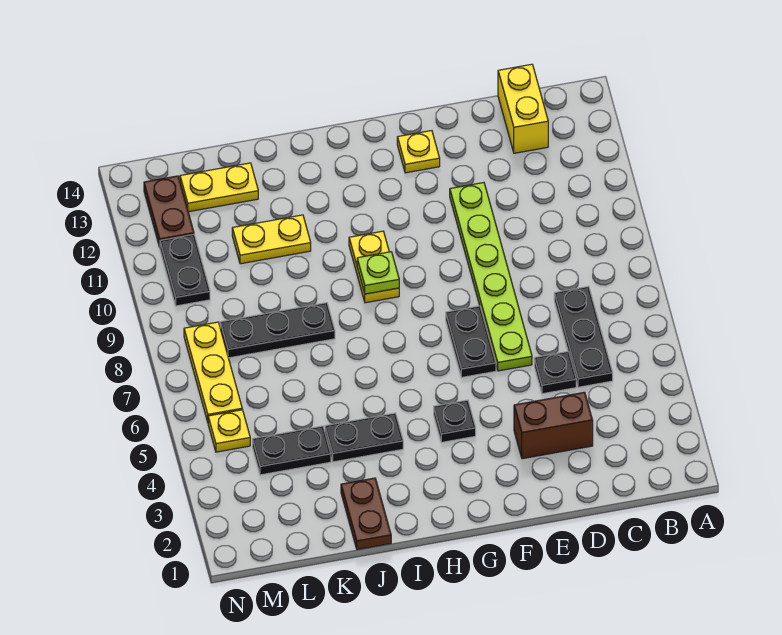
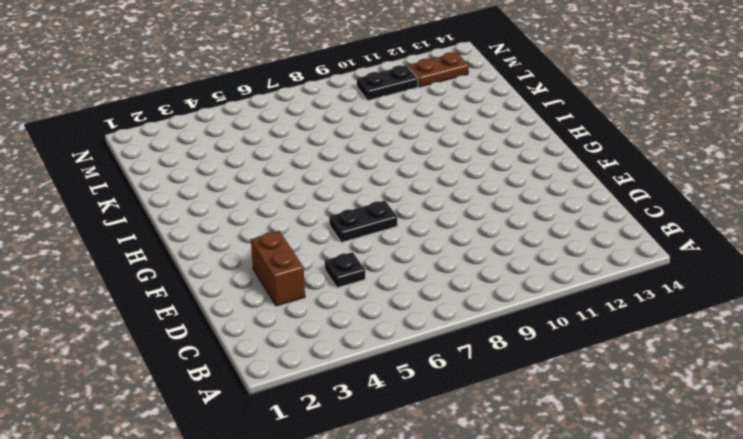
none -> black 1x3 plate [554,286,613,387]
none -> yellow 1x2 brick [498,64,548,153]
none -> lime 1x6 plate [450,183,532,371]

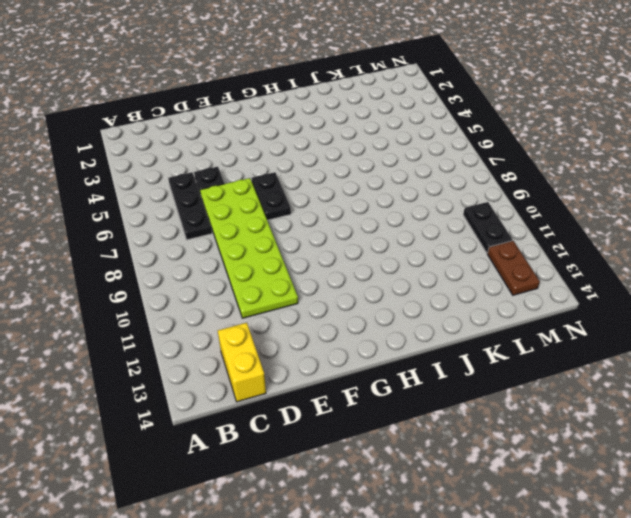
lime 2x6 plate [200,178,298,318] -> lime 1x6 plate [450,183,532,371]
none -> brown 1x2 brick [514,392,593,459]
none -> yellow 1x1 plate [397,131,440,173]
none -> black 1x1 plate [434,400,476,442]

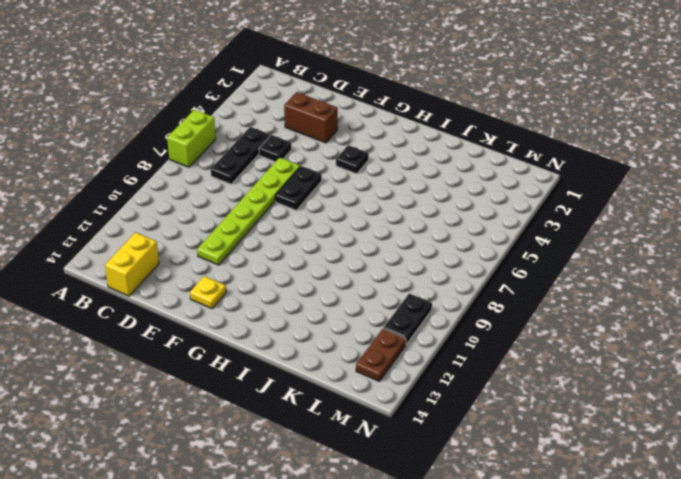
lime 1x2 brick [167,110,216,167] -> none
none -> yellow 1x2 plate [349,231,399,303]
none -> black 1x2 plate [325,413,403,462]
none -> brown 1x2 plate [341,478,391,550]

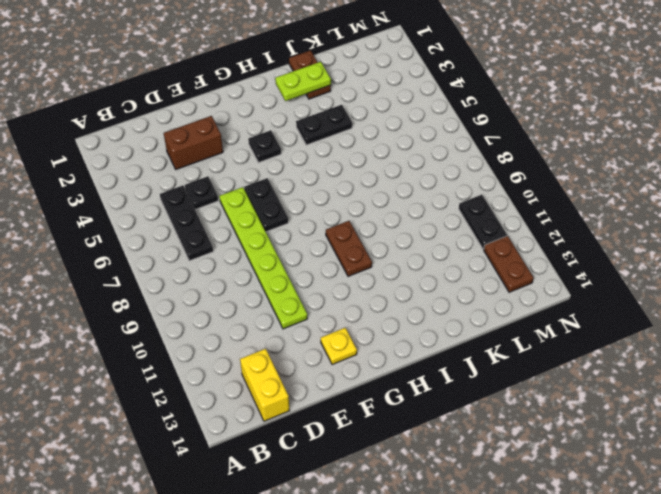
brown 1x2 plate [326,221,372,276] -> yellow 1x2 plate [349,231,399,303]
lime 1x2 plate [275,62,331,101] -> none
none -> black 1x3 plate [220,303,335,358]
none -> yellow 1x2 plate [232,215,311,264]
none -> black 1x2 plate [252,426,331,475]

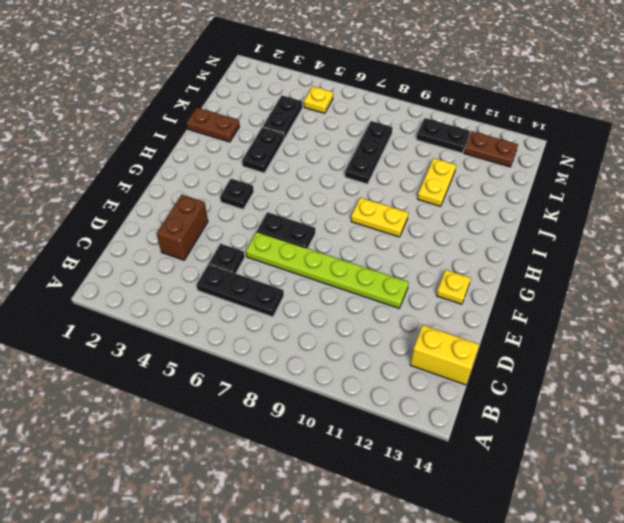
none -> yellow 1x2 plate [180,163,258,212]
none -> yellow 1x3 plate [184,322,242,422]
none -> lime 1x1 plate [357,252,399,294]

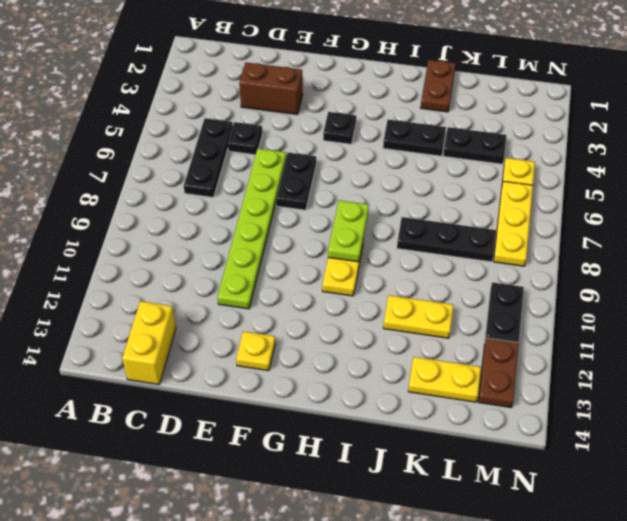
lime 1x2 plate [328,200,369,262] -> lime 1x1 plate [357,252,399,294]

